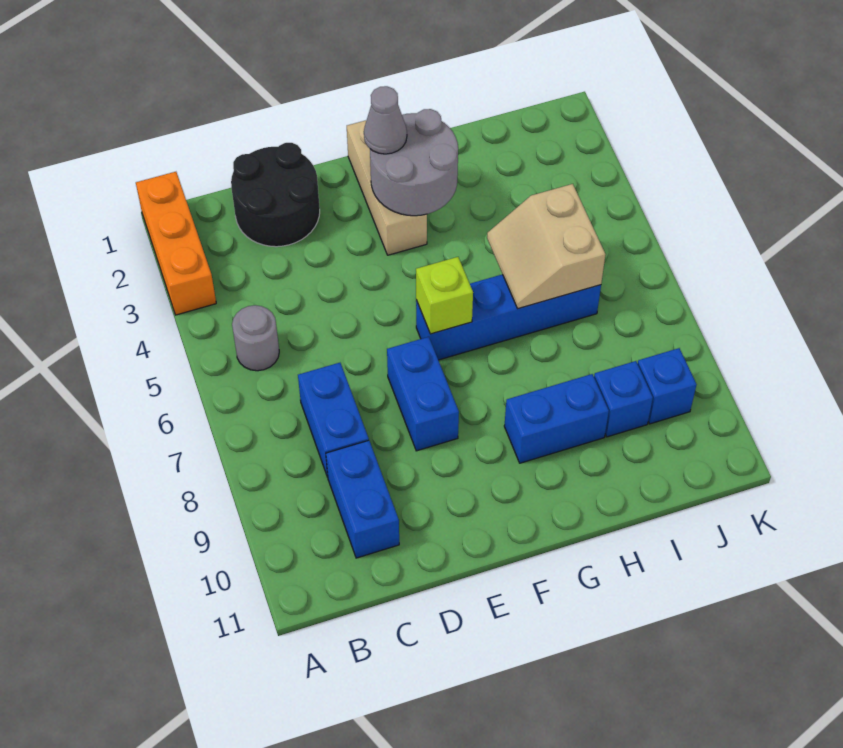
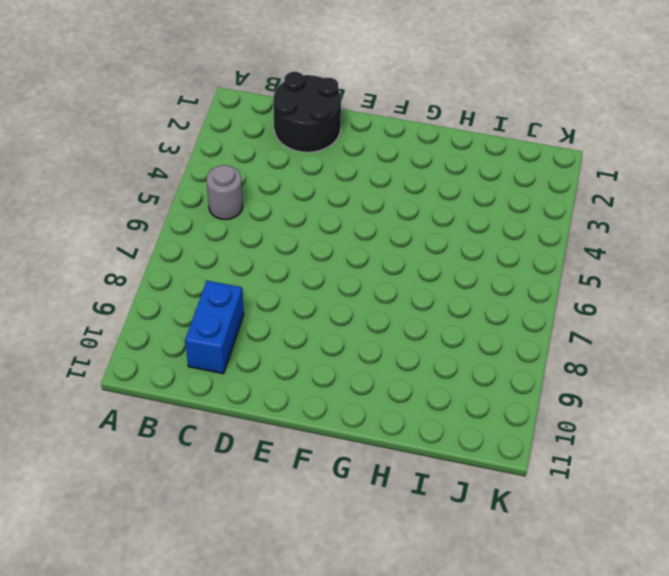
none -> orange 1x3 brick [136,172,216,315]
none -> blue 1x2 brick [298,363,369,477]
none -> blue 1x2 brick [387,337,459,451]

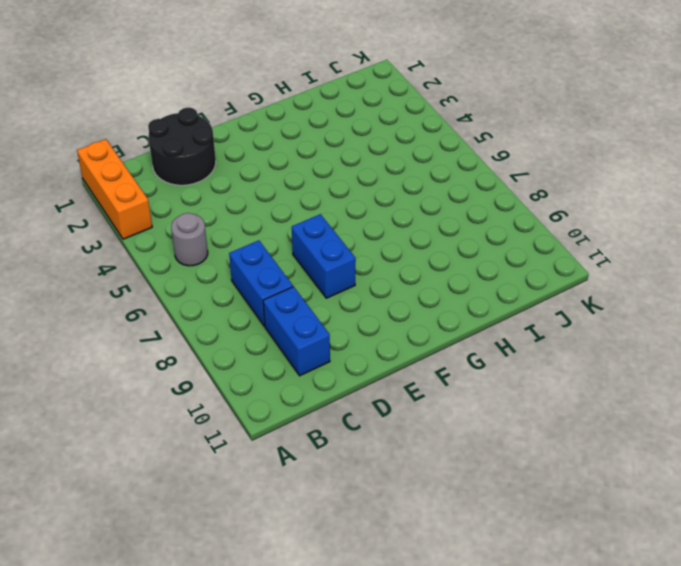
none -> tan 1x3 brick [347,120,427,255]
none -> blue 1x4 brick [416,274,601,360]
none -> blue 1x2 brick [504,374,609,463]

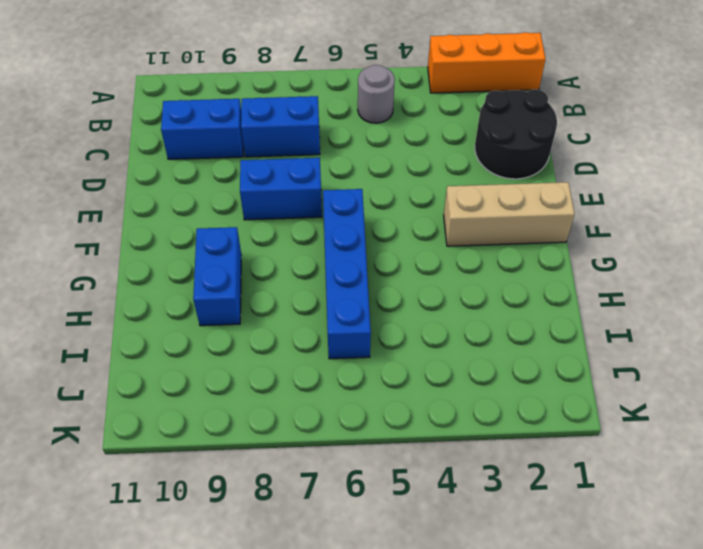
none -> blue 1x1 brick [594,361,653,437]
none -> blue 1x1 brick [638,348,697,424]
none -> grey 2x2 round brick [370,109,458,216]

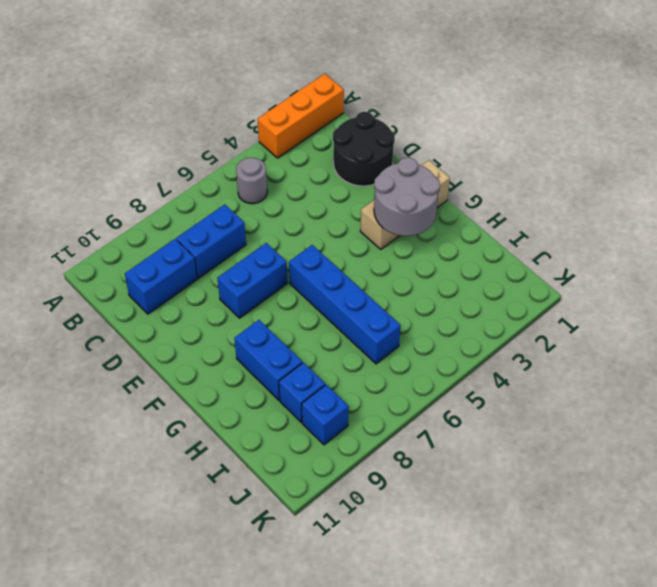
none -> lime 1x1 brick [416,257,473,334]
none -> tan 2x2 slope [487,184,605,309]
none -> grey 1x1 cone [364,86,407,154]

